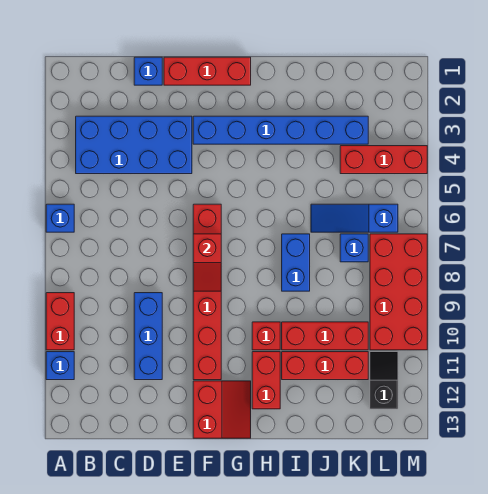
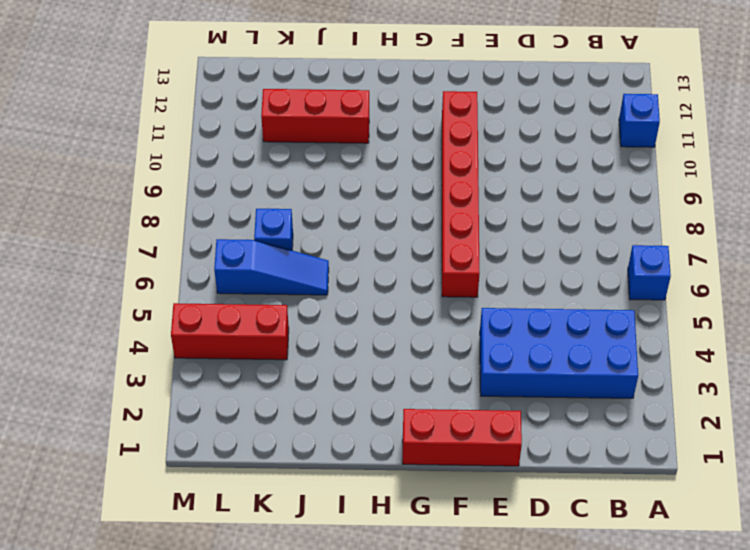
none -> red 1x2 brick [46,293,74,350]
none -> blue 1x1 brick [134,57,162,85]
none -> blue 1x3 brick [134,293,162,380]

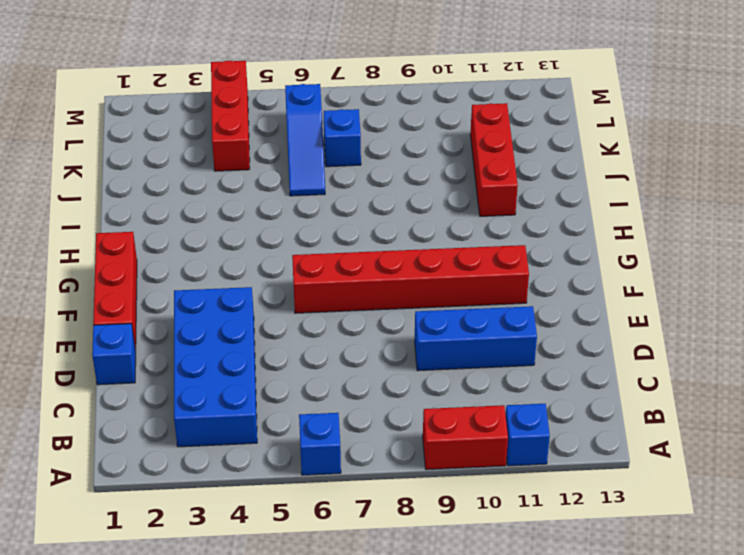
none -> blue 1x6 brick [193,116,368,144]
none -> red 2x2 slope [193,381,251,438]
none -> red 1x1 brick [252,322,280,350]

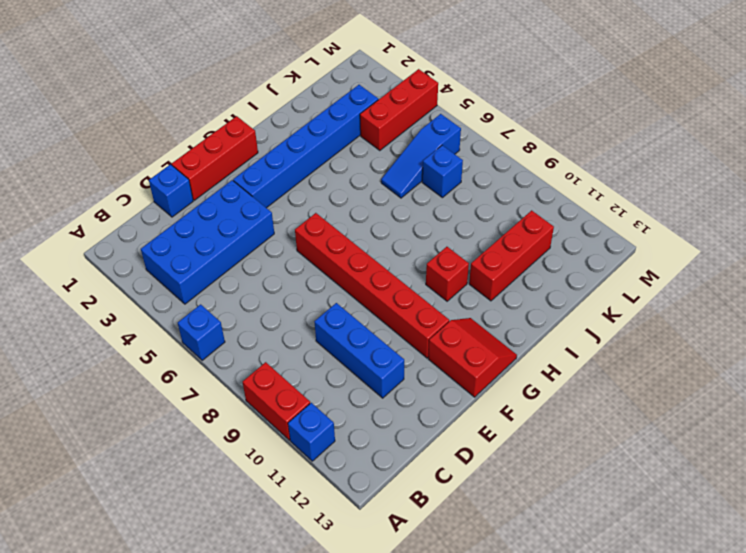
none -> red 1x2 brick [252,352,280,409]
none -> blue 1x2 brick [282,234,310,291]
none -> red 1x3 brick [282,322,368,350]

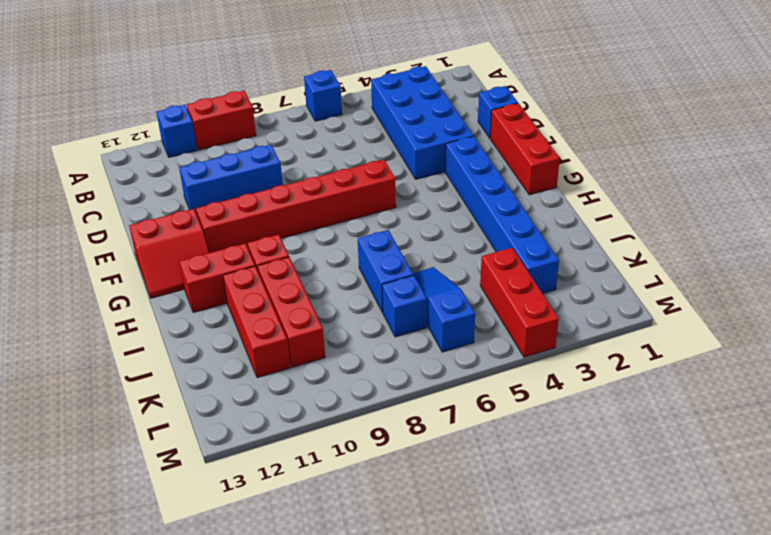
blue 1x2 brick [358,230,413,313] -> blue 1x2 brick turned to [282,234,310,291]
none -> red 2x4 brick [370,234,427,350]
none -> black 1x2 slope [370,352,398,409]
none -> red 1x2 slope [193,234,221,291]

